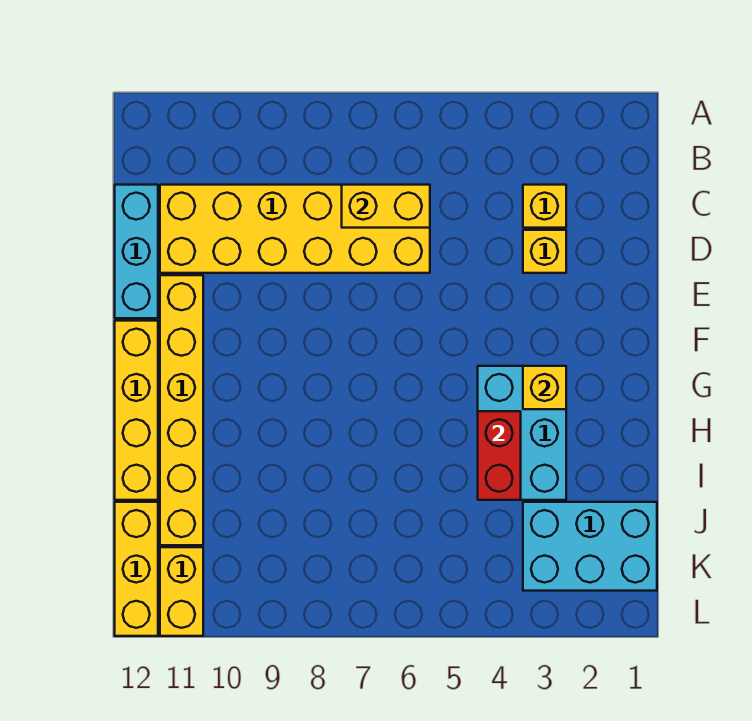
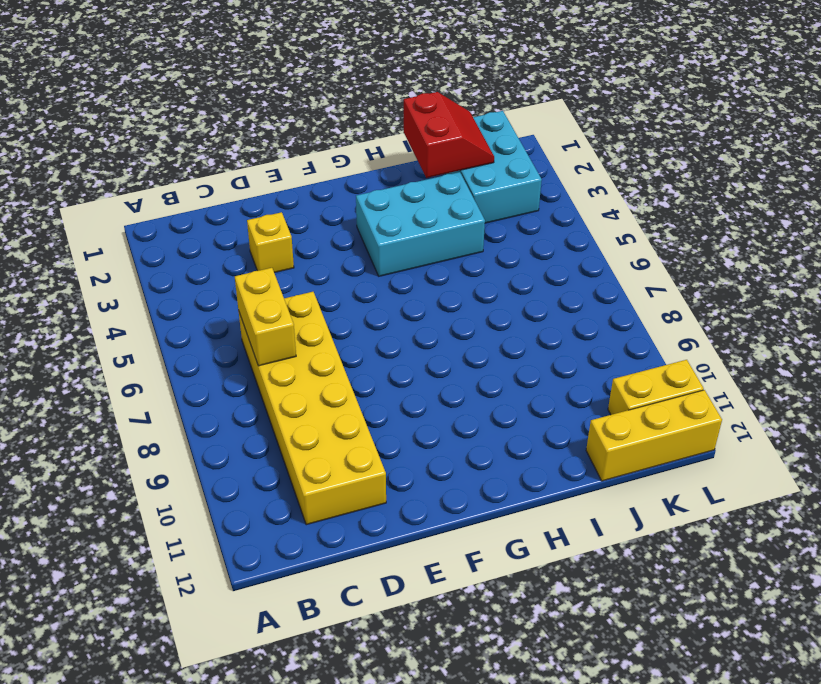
red 2x2 slope [404,92,494,178] -> none
none -> yellow 1x1 brick [523,185,566,228]
none -> cyan 1x3 brick [115,185,158,318]
none -> yellow 1x6 brick [160,275,203,545]

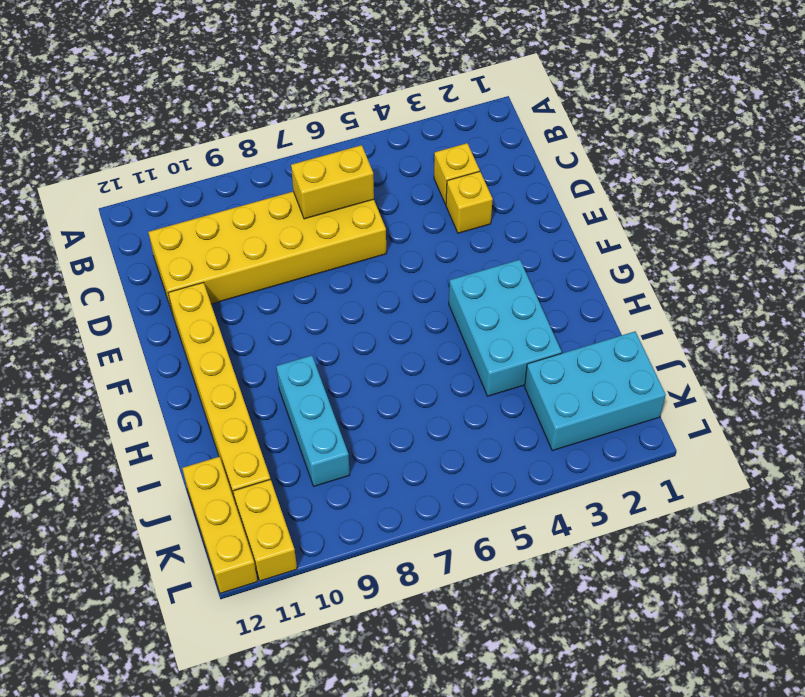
cyan 1x3 brick [276,356,350,486] -> cyan 1x3 brick moved to [115,185,158,318]
none -> yellow 1x4 brick [115,321,158,500]
none -> yellow 1x1 brick [523,366,566,409]
none -> red 1x2 brick [478,411,521,500]

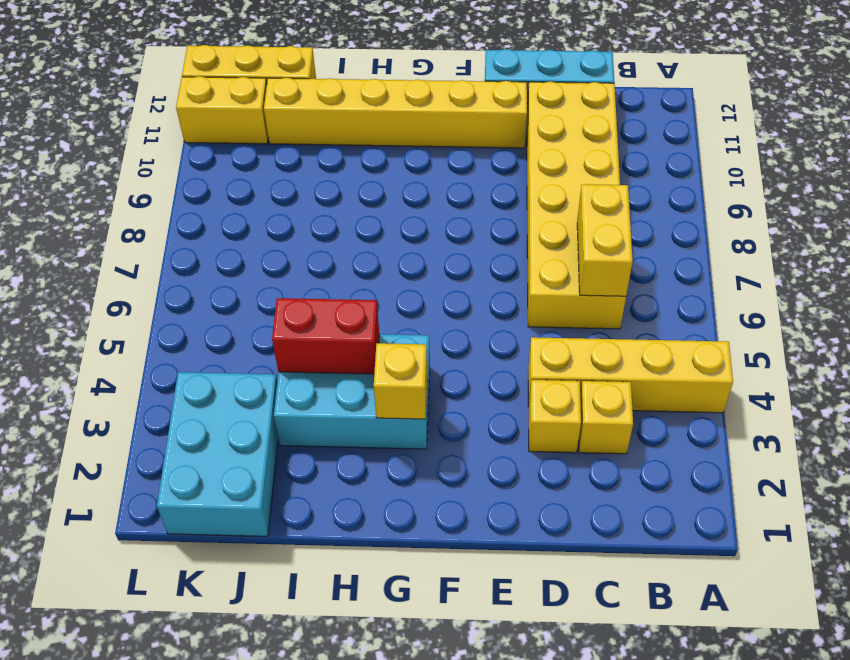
yellow 1x4 brick [528,337,733,413] -> yellow 1x4 brick moved to [115,321,158,500]

